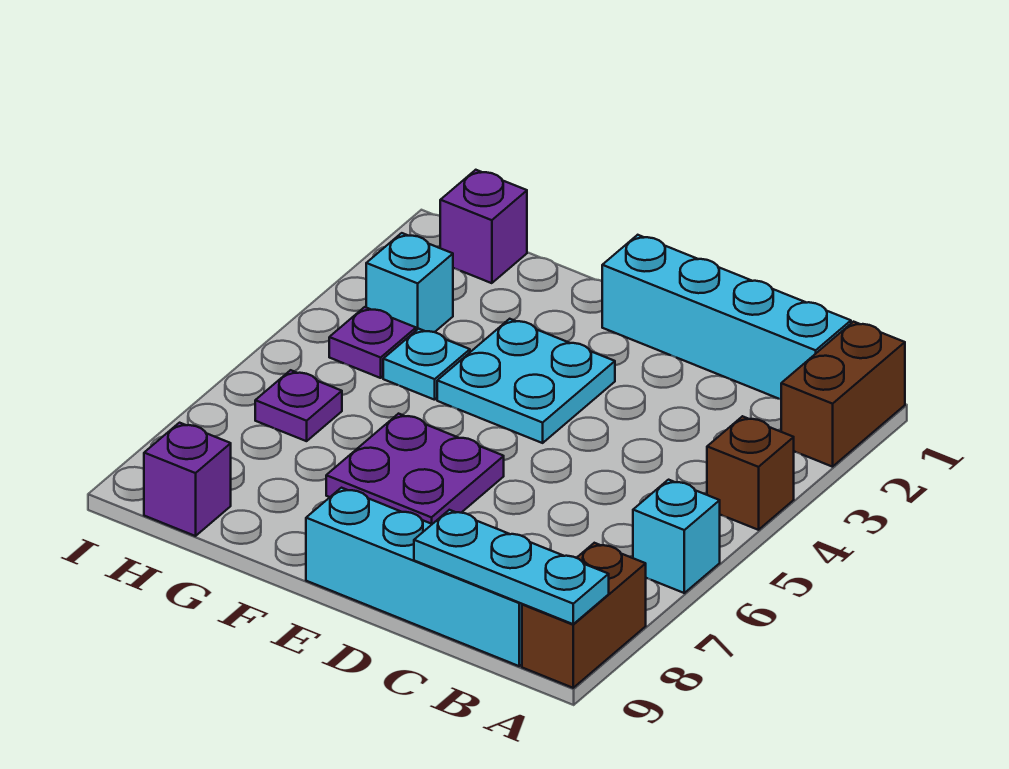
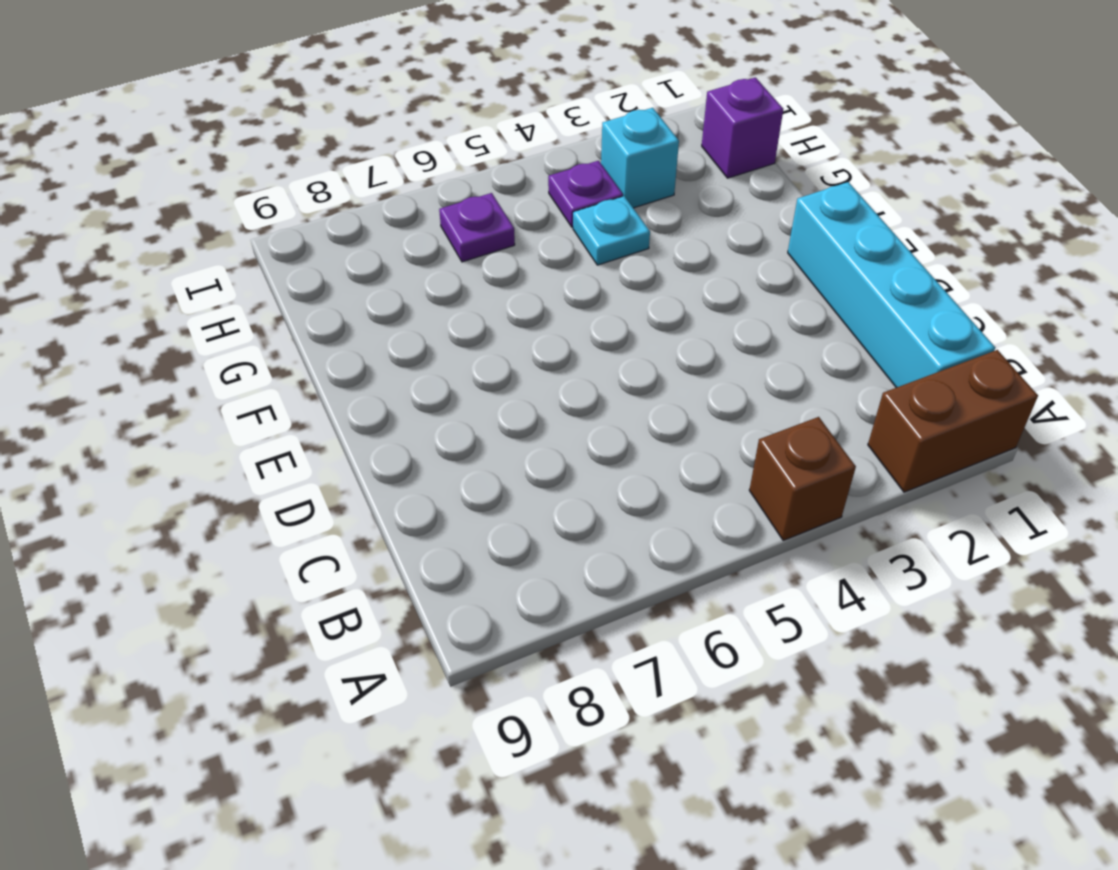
none -> cyan 1x1 brick [633,480,720,593]
none -> brown 1x2 brick [522,543,646,688]
none -> cyan 1x4 brick [306,488,522,666]

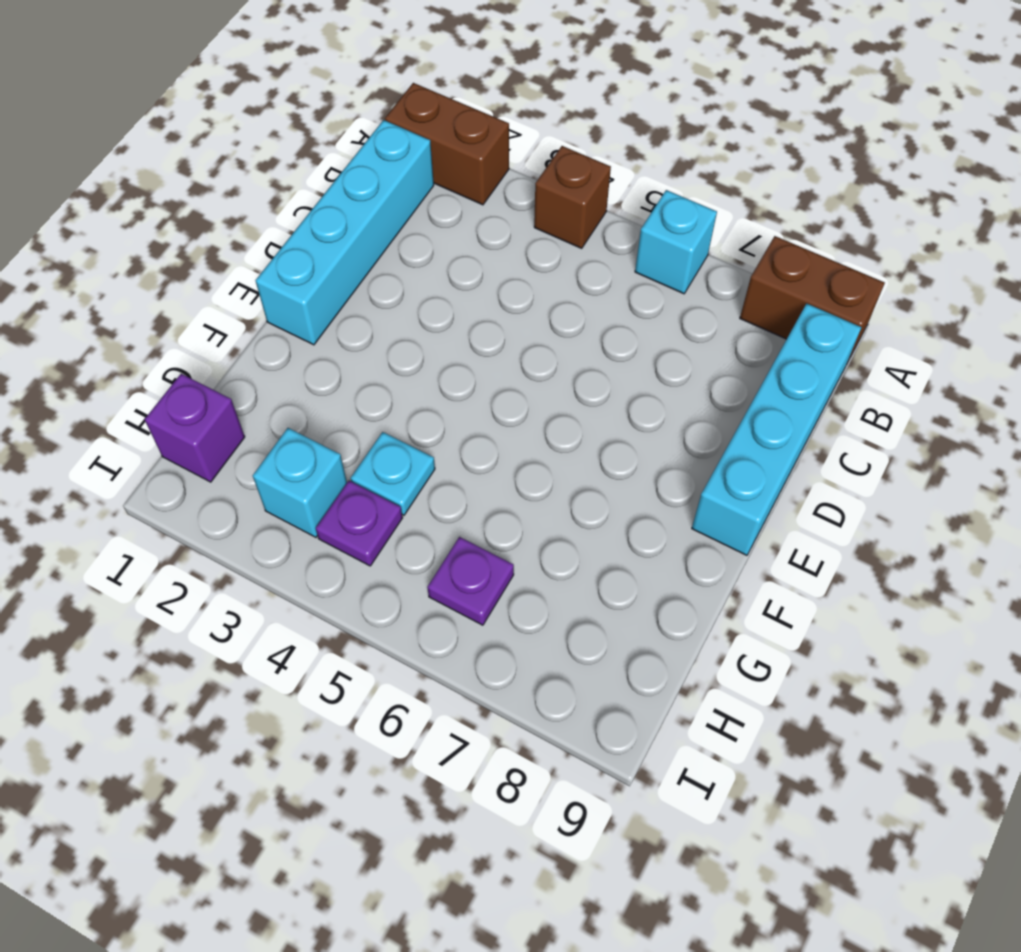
none -> cyan 2x2 plate [437,319,615,443]
none -> purple 2x2 plate [326,414,504,524]
none -> purple 1x1 brick [144,423,231,536]

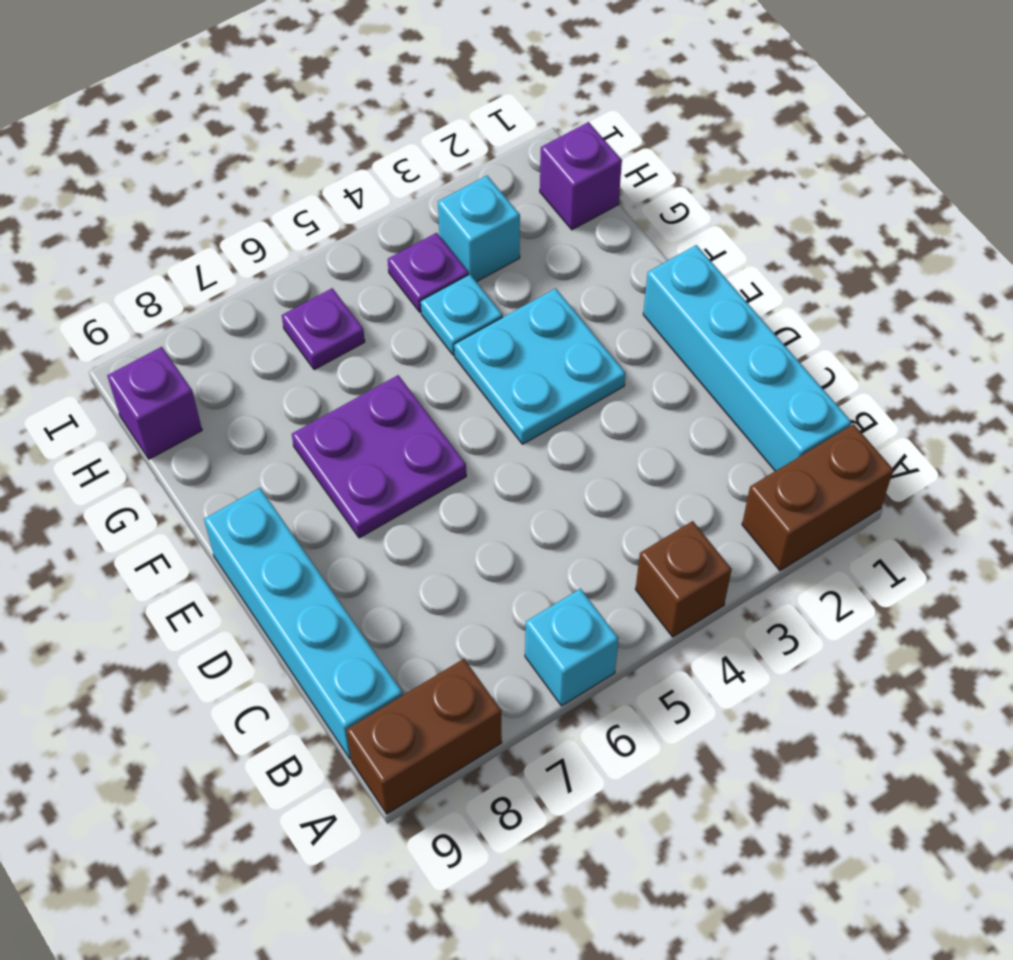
none -> cyan 1x3 plate [414,510,609,624]

